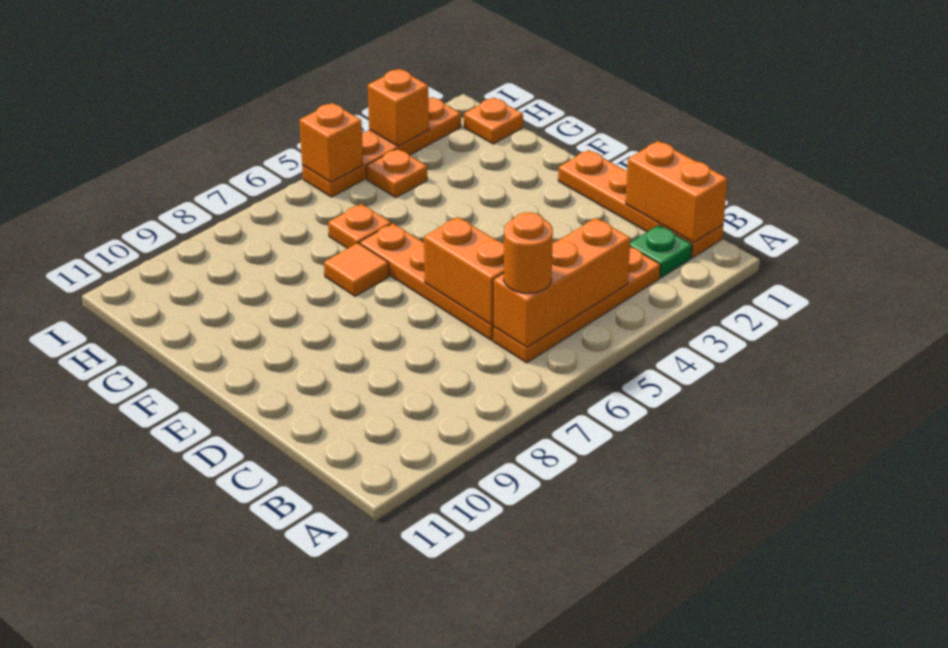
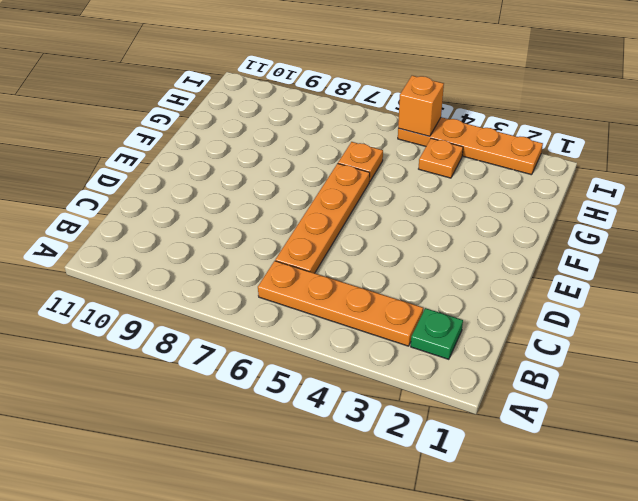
none -> orange 1x4 plate [558,150,723,258]
none -> orange 1x1 tile [324,243,389,296]
none -> orange 1x1 plate [464,98,523,144]

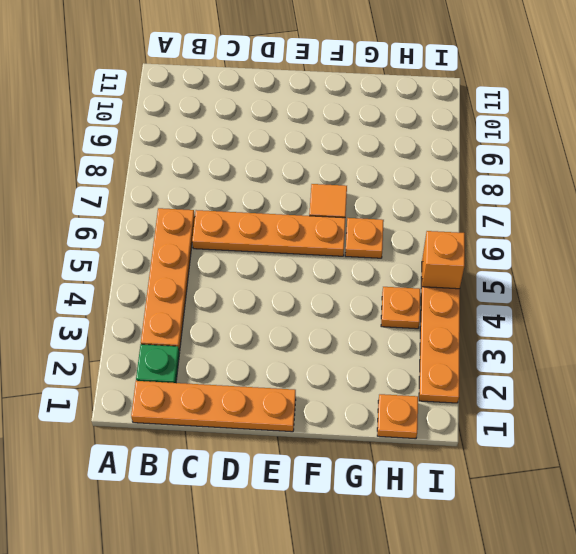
none -> orange 1x2 brick [626,141,727,243]
none -> orange 1x3 brick [493,218,630,347]
none -> orange 1x2 brick [424,217,504,325]

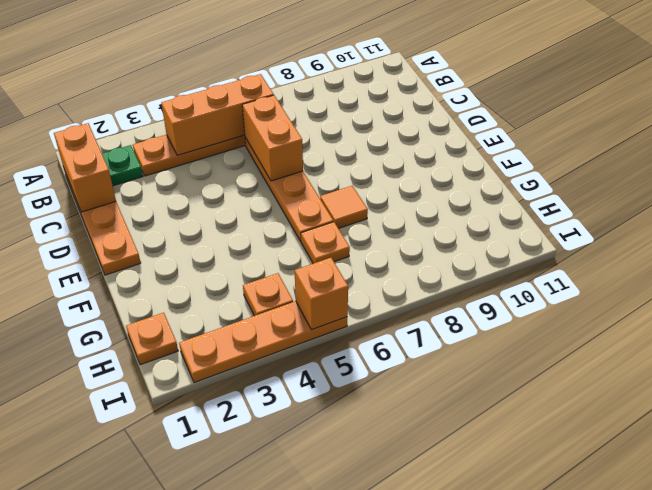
none -> orange 1x1 brick [368,69,429,146]
none -> orange 1x1 round brick [504,212,553,293]

